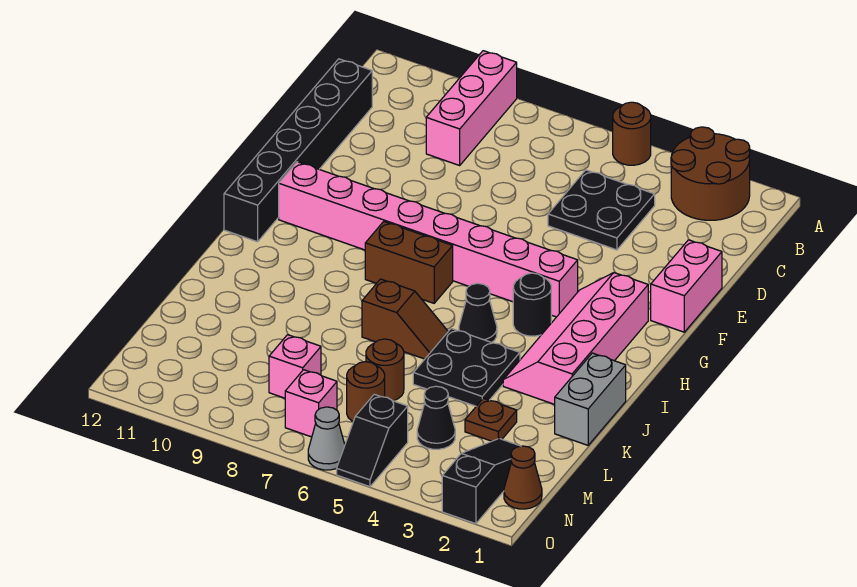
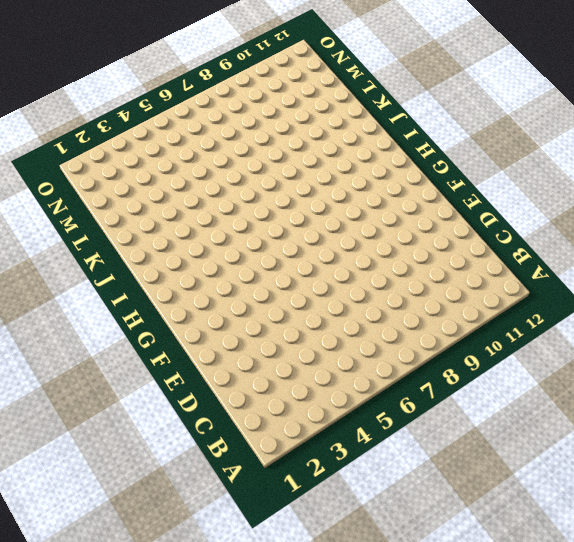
none -> brown 2x2 round brick [671,127,750,220]
none -> brown 1x1 round brick [613,102,651,165]
none -> pink 1x3 brick [426,51,517,165]

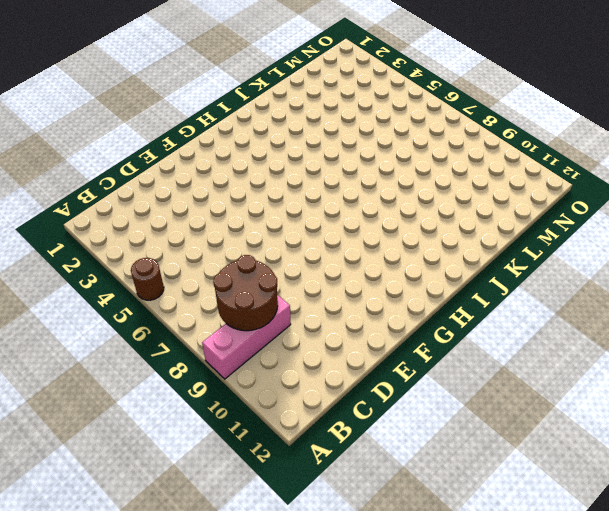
brown 2x2 round brick [213,255,278,331] -> brown 2x2 round brick moved to [671,127,750,220]
none -> black 2x2 plate [548,170,655,250]
none -> black 1x6 brick [224,59,372,242]
none -> pink 1x2 brick [651,240,722,332]

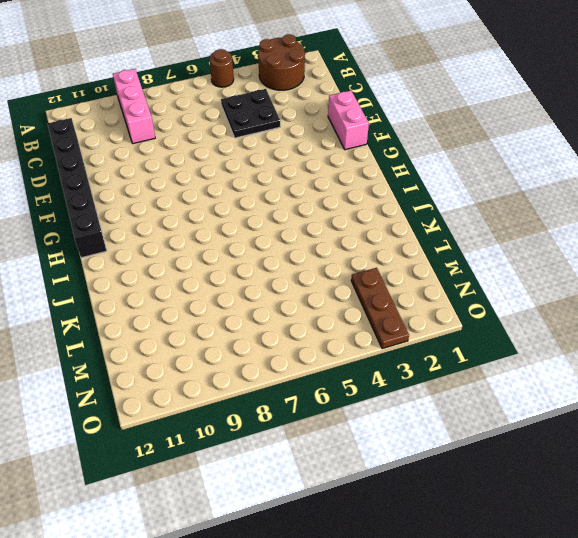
brown 1x3 plate [351,268,409,349] -> none
none -> pink 2x4 slope [503,273,648,404]
none -> pink 1x8 brick [279,162,578,317]
none -> black 1x1 round brick [513,273,551,336]

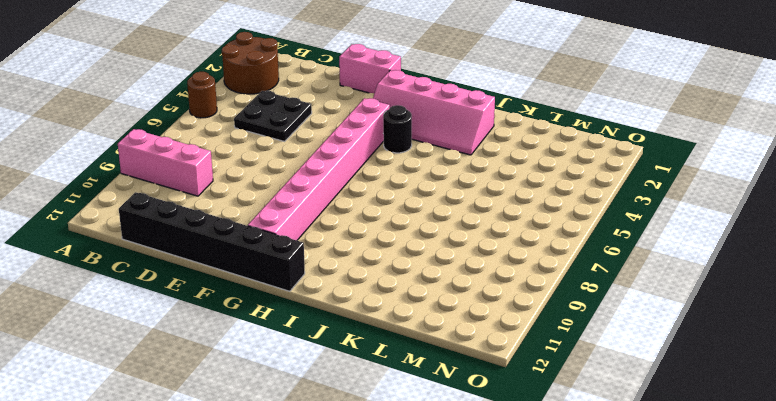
none -> brown 1x2 brick [365,222,453,303]
none -> black 1x1 cone [459,283,497,342]
none -> grey 1x2 brick [555,353,626,445]

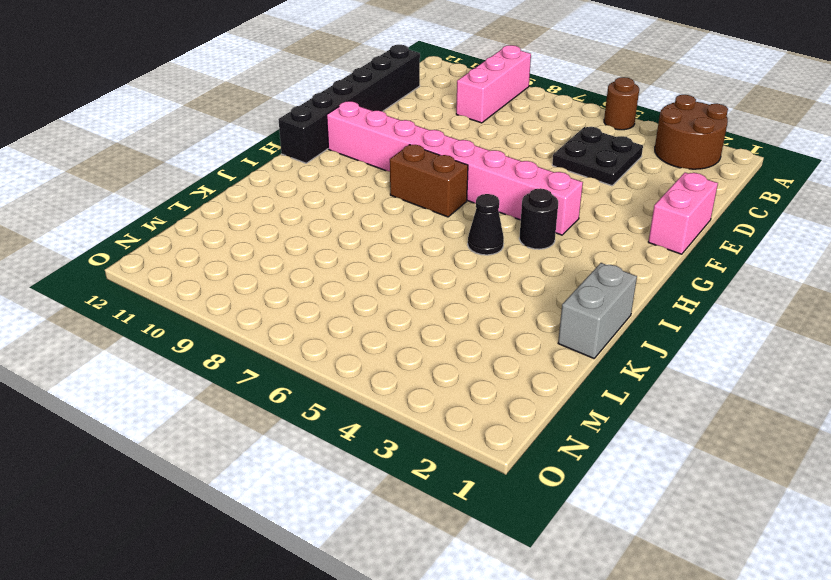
none -> pink 2x4 slope [503,273,648,404]
none -> black 2x2 plate [413,328,520,406]
none -> brown 1x2 slope [362,279,448,359]

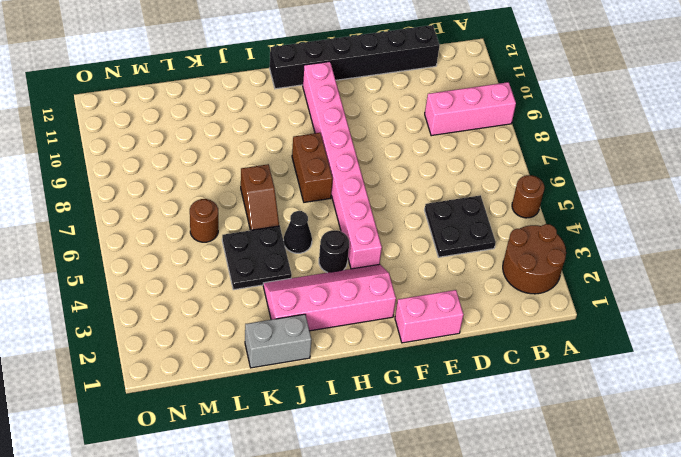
none -> brown 1x1 plate [465,398,517,441]
none -> black 1x3 slope [442,439,520,524]
none -> black 1x1 cone [417,386,455,449]

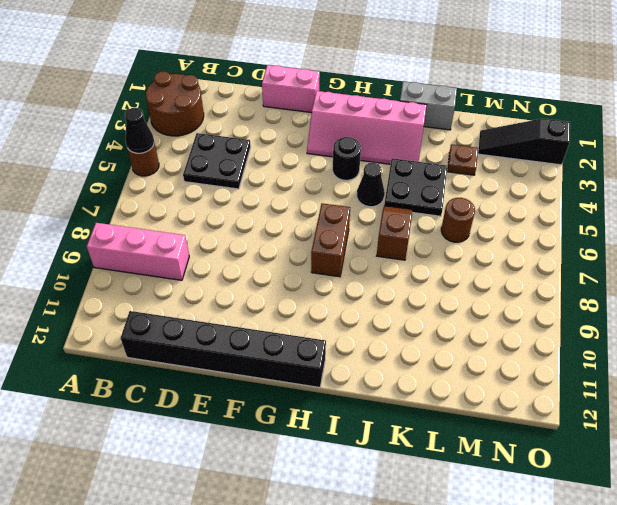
black 1x1 cone [125,108,154,153] -> black 1x1 cone moved to [417,386,455,449]
none -> pink 1x8 brick [279,162,578,317]
none -> brown 1x1 round brick [347,362,385,421]
none -> pink 1x1 brick [269,335,321,398]

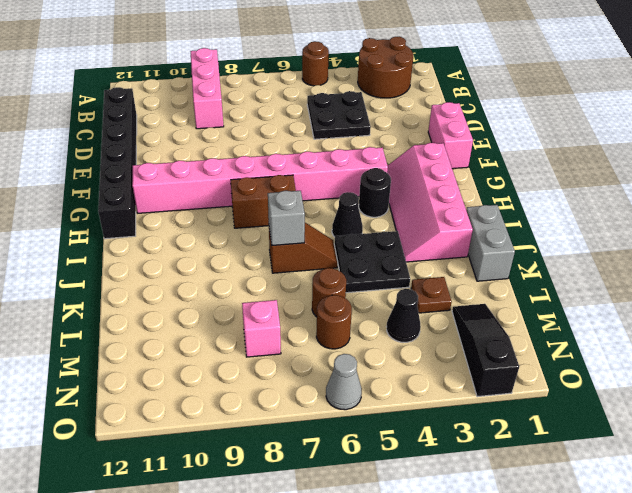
grey 1x1 brick [268,191,305,246] -> none
none -> brown 1x1 cone [504,446,542,509]
none -> black 1x2 slope [337,394,408,487]
none -> pink 1x1 brick [285,370,337,437]

